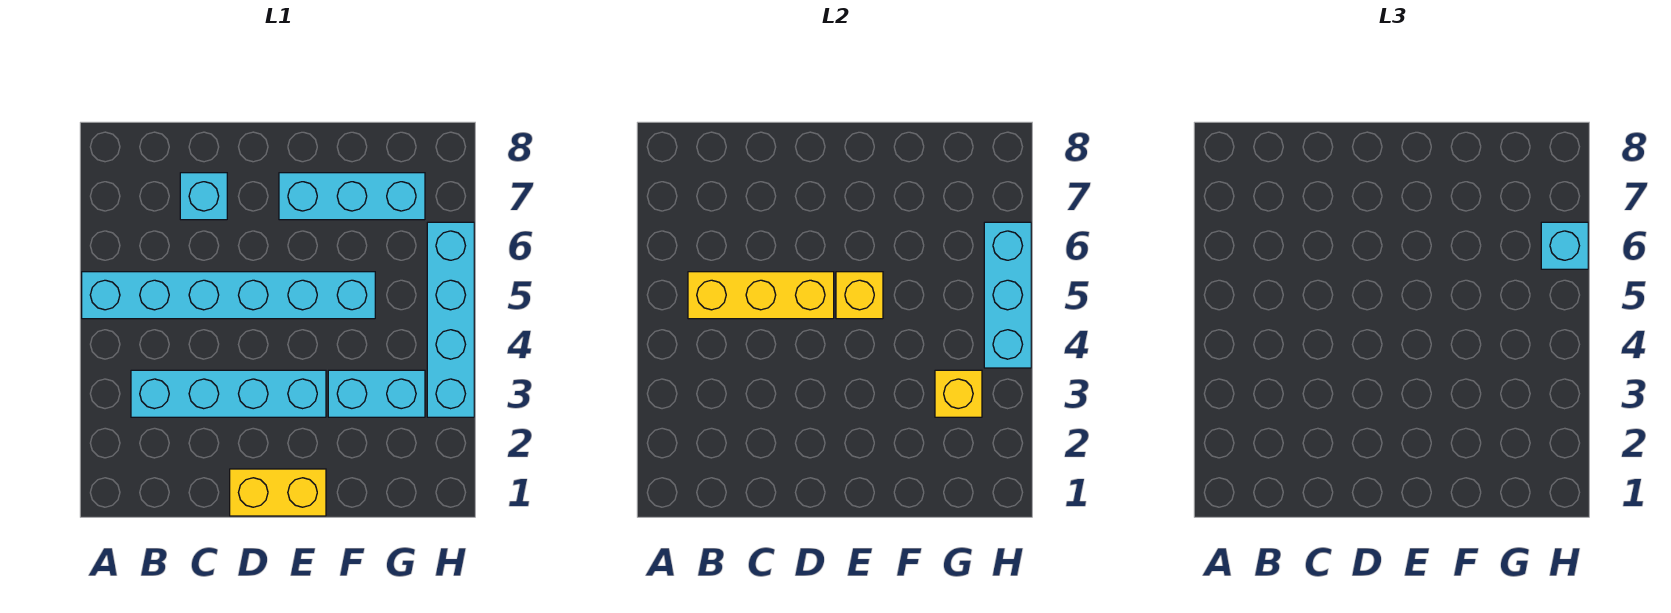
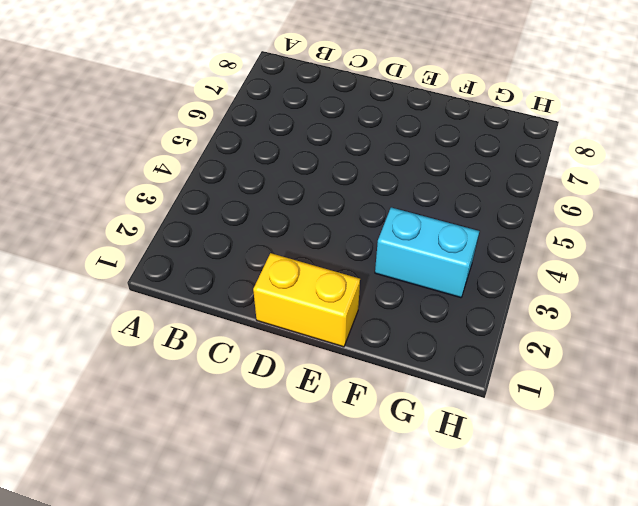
none -> cyan 1x6 brick [82,272,375,319]
none -> cyan 1x4 brick [131,370,326,417]
none -> cyan 1x1 brick [180,173,227,220]

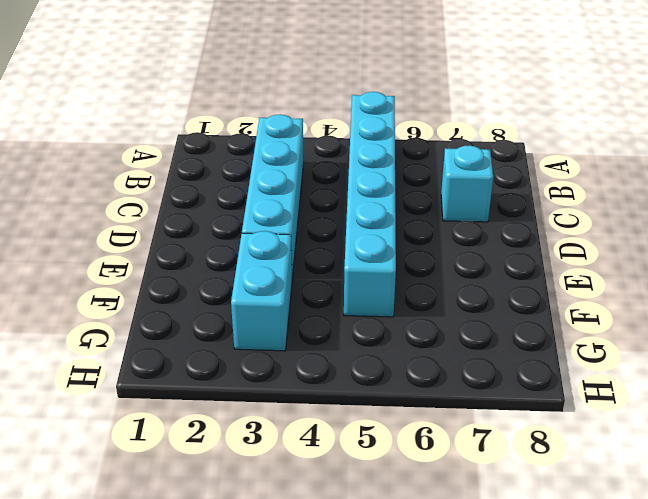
none -> yellow 1x2 brick [230,469,326,516]
none -> cyan 1x3 brick [279,173,425,220]
none -> cyan 1x4 brick [427,222,474,417]

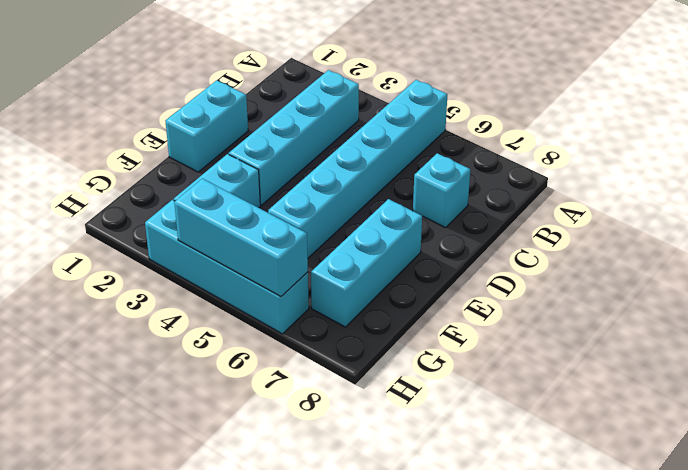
cyan 1x2 brick [166,80,248,172] -> yellow 1x2 brick [230,469,326,516]
none -> yellow 1x3 brick [688,272,834,319]
none -> yellow 1x1 brick [836,272,883,319]
none -> yellow 1x1 brick [935,370,982,417]

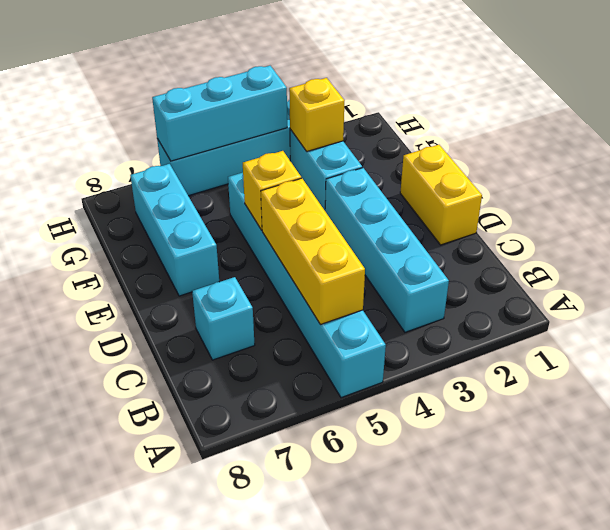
none -> cyan 1x1 brick [1541,222,1588,269]

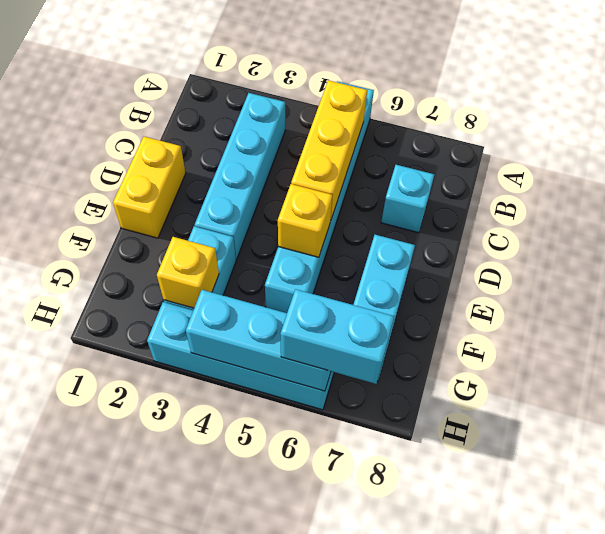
cyan 1x2 brick [280,289,394,384] -> cyan 1x1 brick [1541,222,1588,269]

